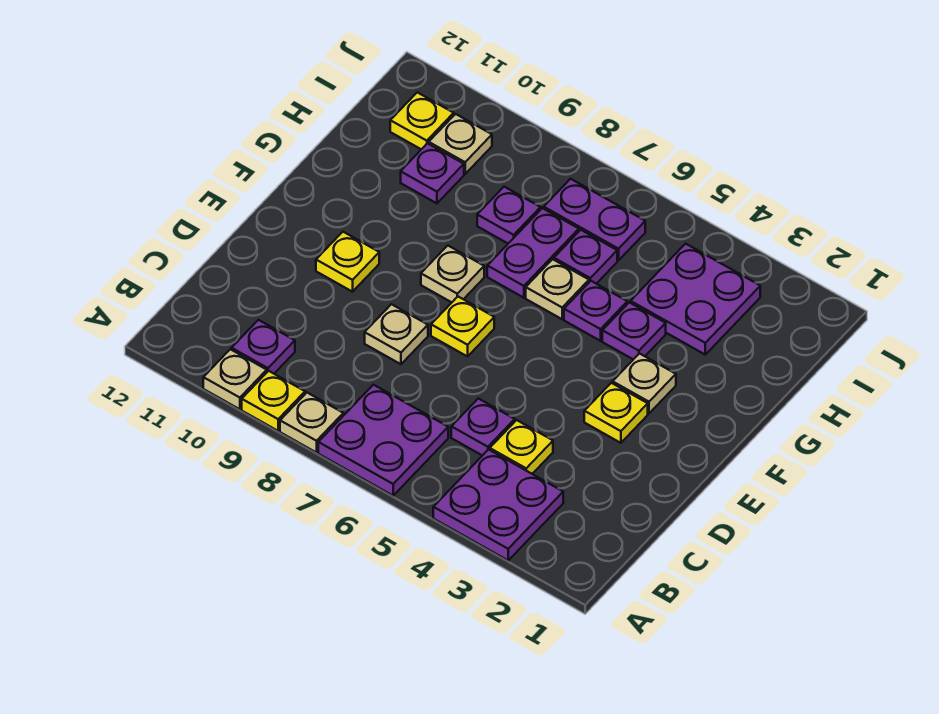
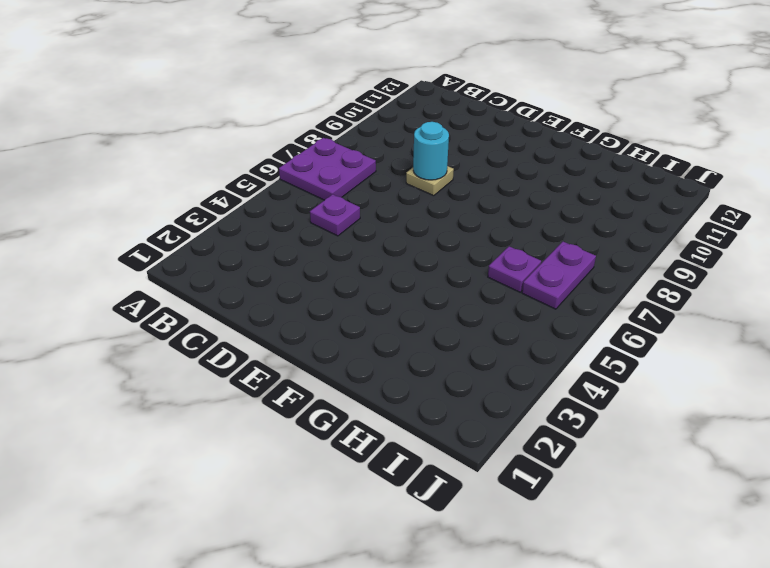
cyan 1x1 round brick [413,122,449,180] -> none
none -> purple 2x2 plate [433,450,563,560]
none -> tan 1x1 plate [280,393,343,453]
none -> yellow 1x1 plate [242,371,305,431]

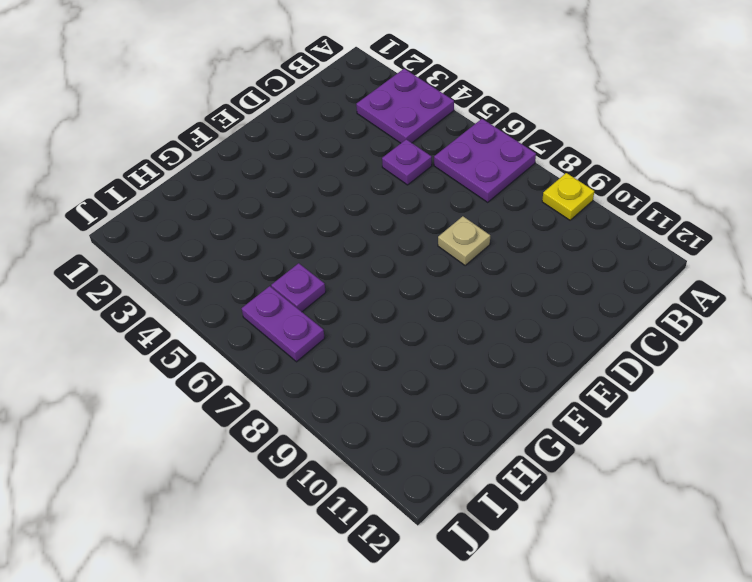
none -> tan 1x1 plate [280,393,343,453]
none -> tan 1x1 plate [203,349,267,409]
none -> purple 1x1 plate [232,320,295,374]

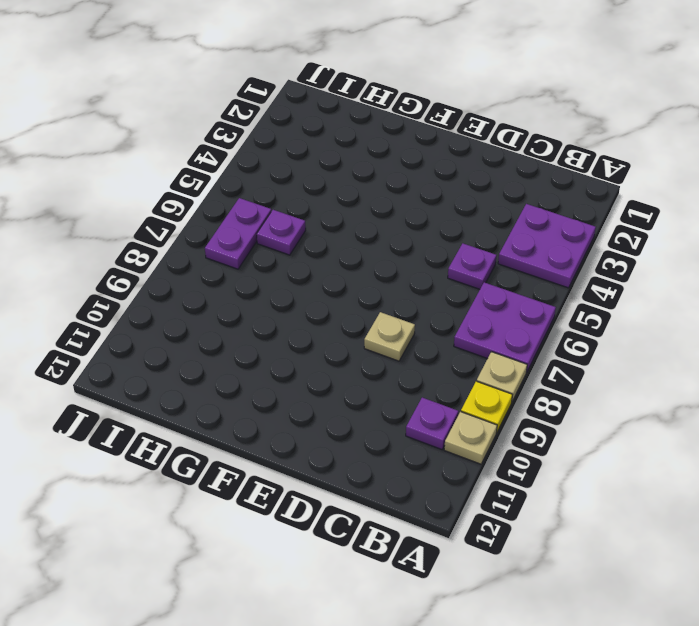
none -> yellow 1x1 plate [490,420,553,474]
none -> yellow 1x1 plate [584,383,648,443]
none -> yellow 1x1 plate [431,297,494,356]

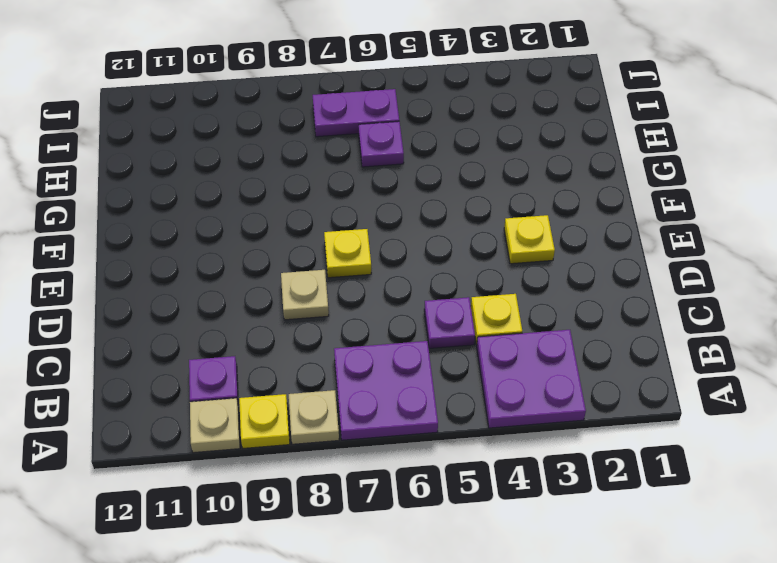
none -> yellow 1x1 plate [316,232,379,292]
none -> tan 1x1 plate [613,354,676,413]
none -> tan 1x1 plate [421,246,484,302]

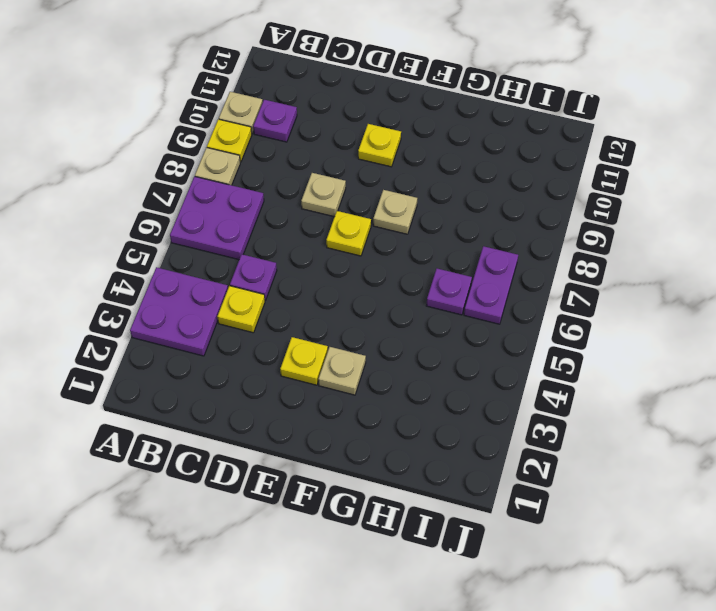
none -> purple 1x1 plate [602,302,666,359]
none -> purple 1x1 plate [564,281,627,341]
none -> tan 1x1 plate [526,259,589,319]

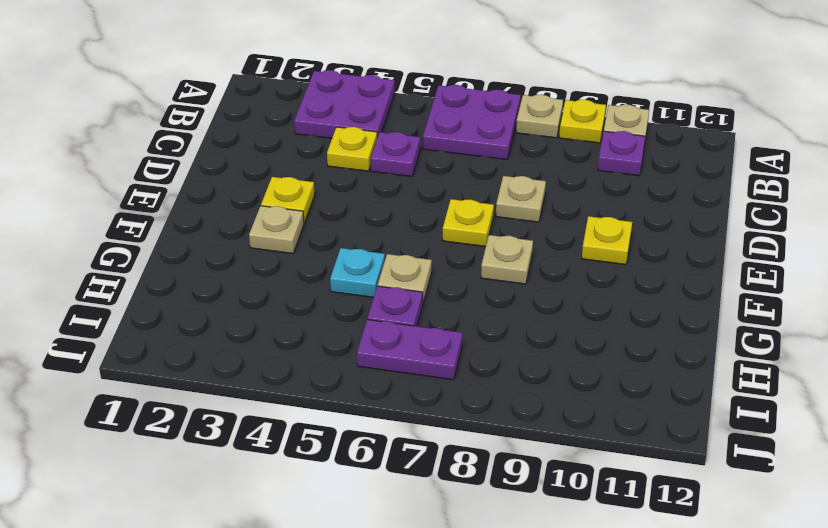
cyan 1x1 plate [330,248,385,298] -> purple 1x1 plate [564,281,627,341]
none -> purple 1x1 plate [602,302,666,359]
none -> purple 1x2 plate [487,208,579,298]
none -> purple 2x2 plate [631,244,760,354]

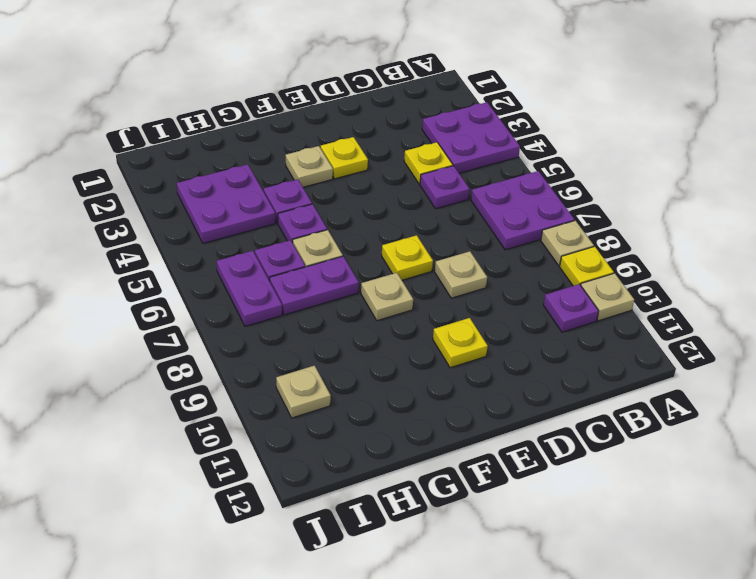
none -> purple 1x1 plate [477,187,541,243]
none -> purple 1x1 plate [401,143,464,203]
none -> yellow 1x1 plate [390,92,454,149]

